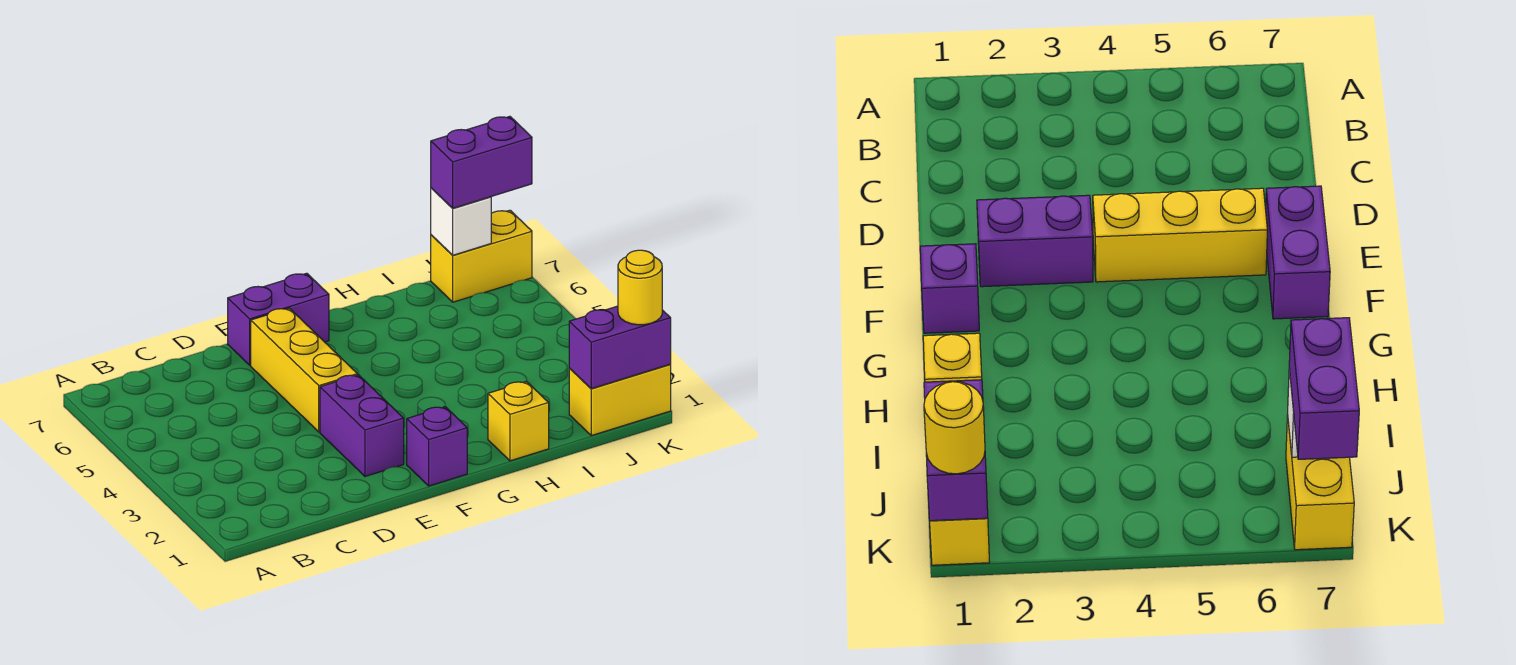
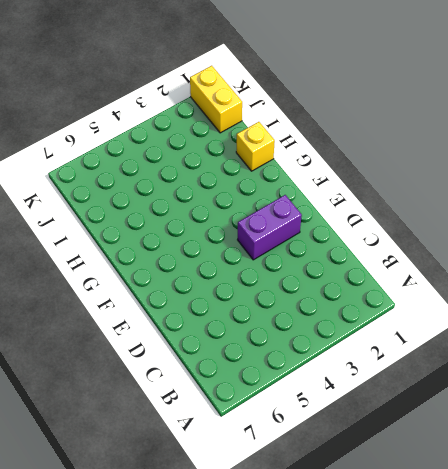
none -> yellow 1x3 brick [251,308,357,432]
none -> purple 1x2 brick [228,273,329,365]

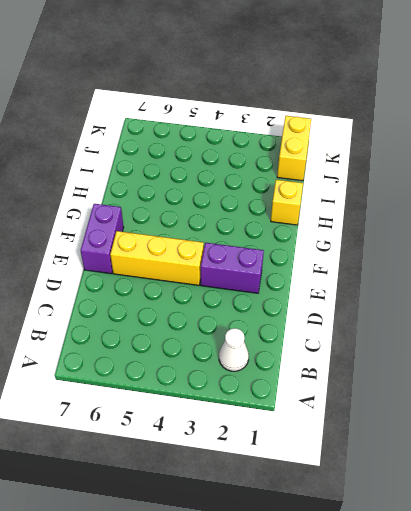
white 1x1 cone [219,328,249,371] -> none
none -> purple 1x1 brick [407,407,467,486]
none -> yellow 1x2 brick [431,210,532,302]

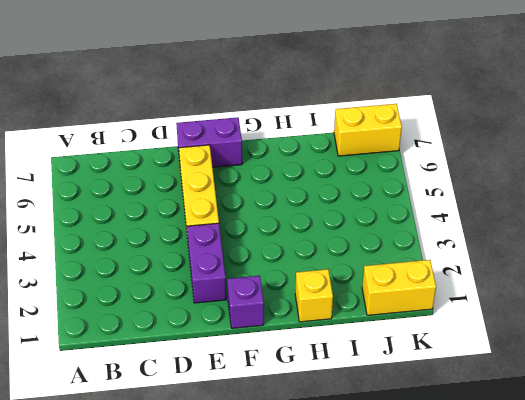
none -> purple 1x2 brick [569,306,671,389]
none -> white 1x1 brick [431,188,491,255]

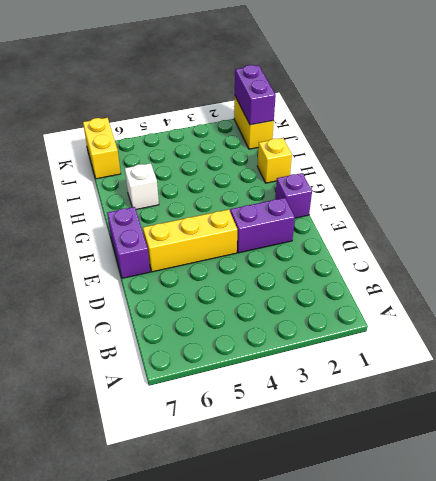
white 1x1 brick [125,163,159,209] -> white 1x1 brick moved to [431,188,491,255]
none -> purple 1x2 brick [431,116,532,208]
none -> yellow 1x1 round brick [618,250,662,325]

